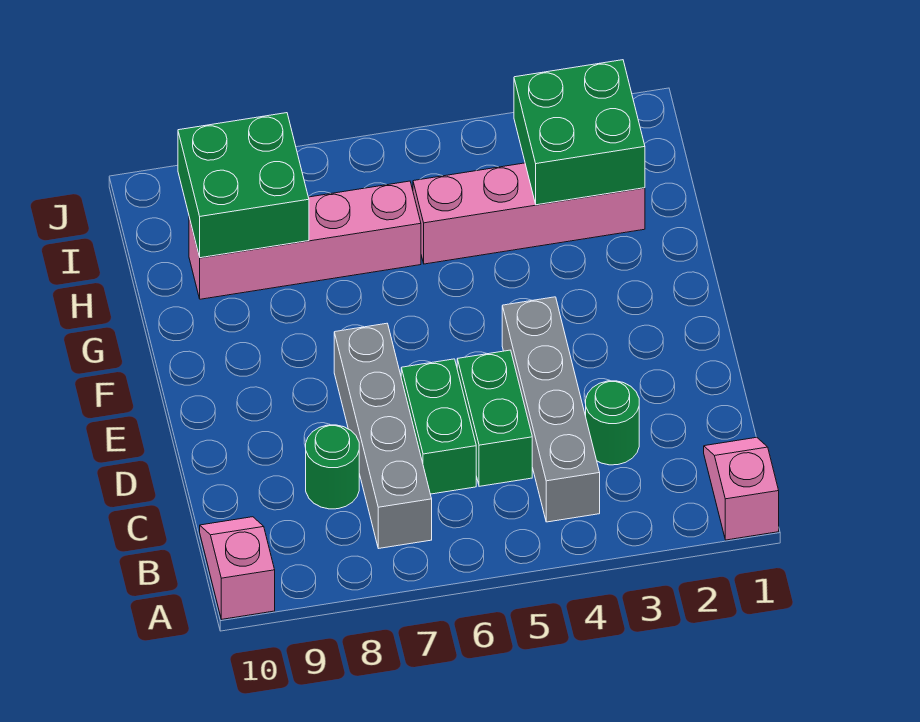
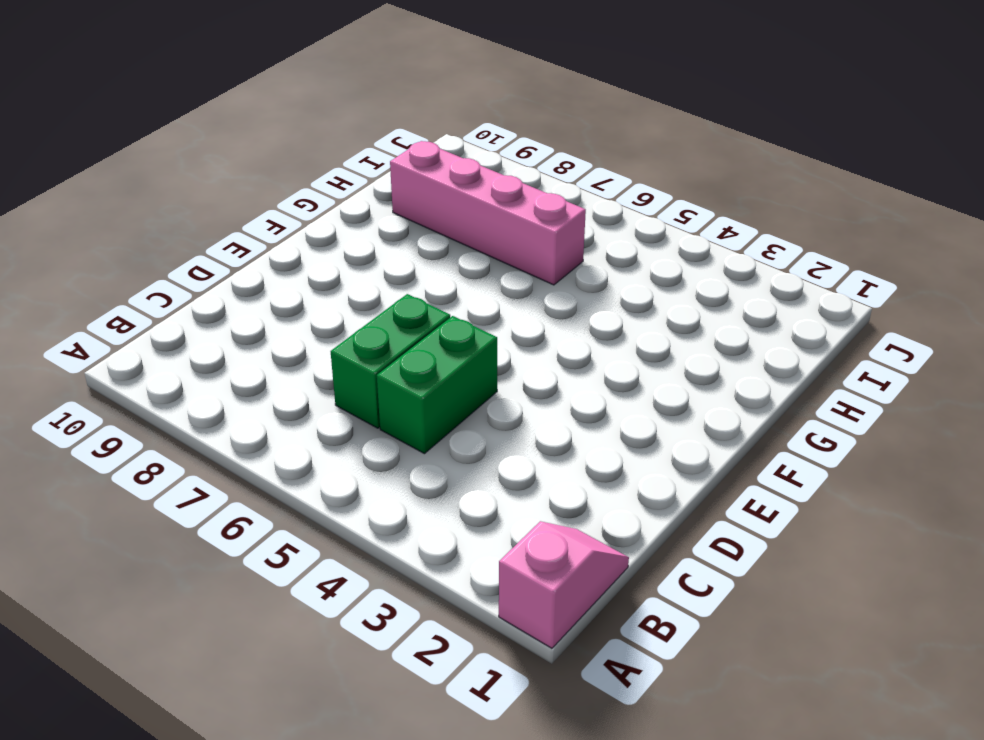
none -> pink 1x2 slope [200,517,275,619]
none -> grey 1x4 brick [502,297,600,522]
none -> grey 1x4 brick [334,323,432,549]

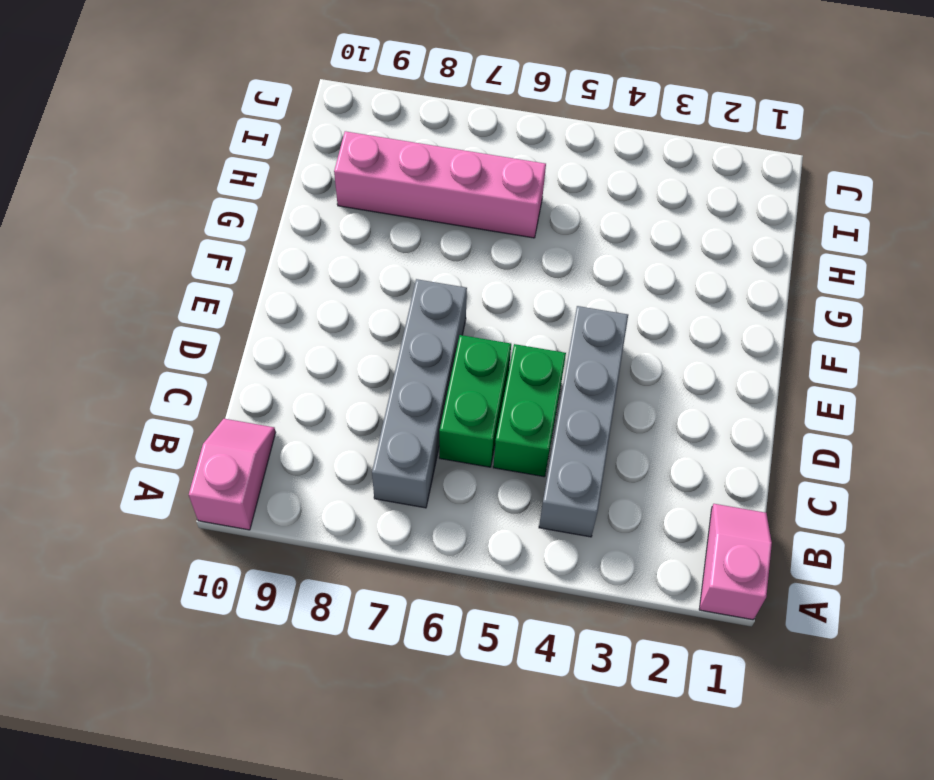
none -> green 1x1 round brick [586,381,639,465]
none -> green 1x1 round brick [306,425,359,509]
none -> pink 1x4 brick [413,163,645,264]

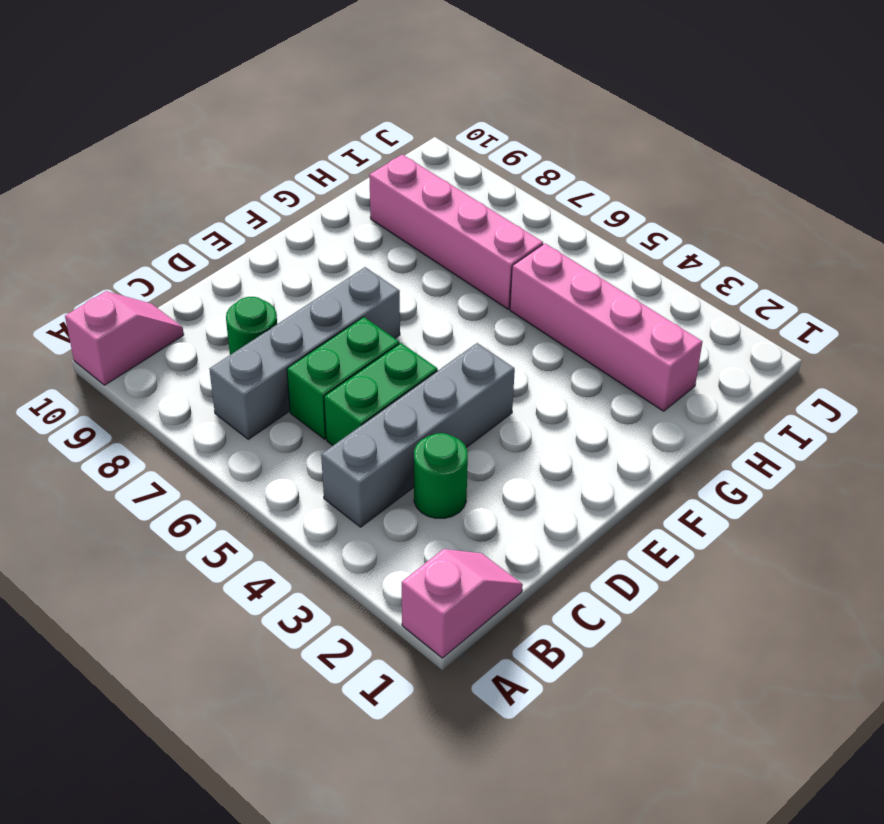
none -> green 2x2 brick [514,60,645,205]
none -> green 2x2 brick [178,113,309,258]

